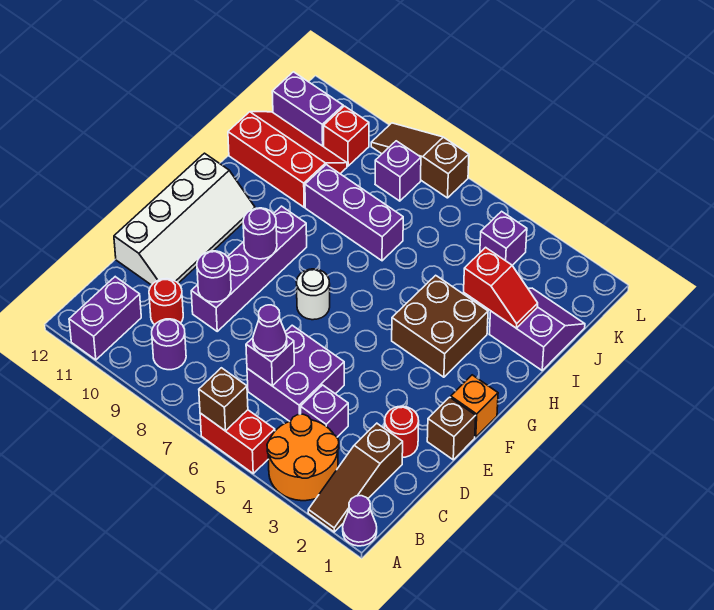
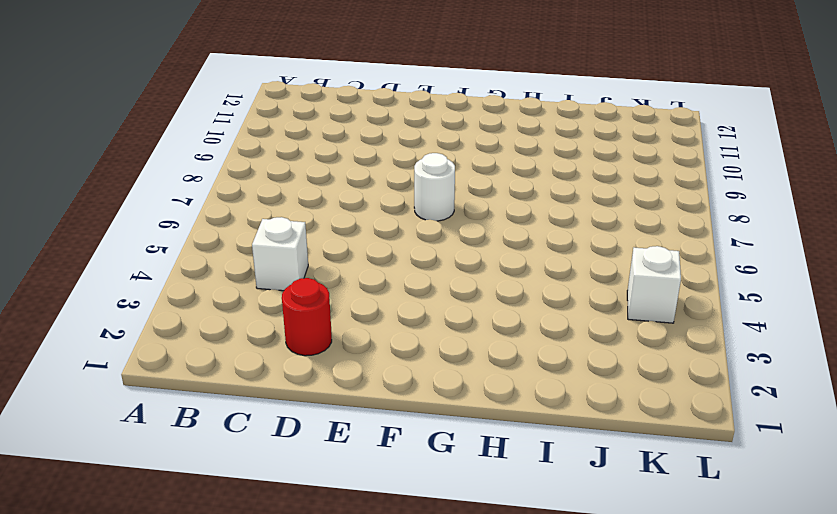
white 1x1 brick [252,217,308,291] -> purple 1x1 brick [301,385,348,437]
white 1x1 brick [627,246,681,323] -> purple 1x1 brick [480,211,527,265]
none -> purple 1x1 cone [343,496,377,546]
none -> brown 1x3 slope [308,423,403,532]
none -> orange 2x2 round brick [267,414,339,501]
none -> red 1x2 brick [200,410,275,473]

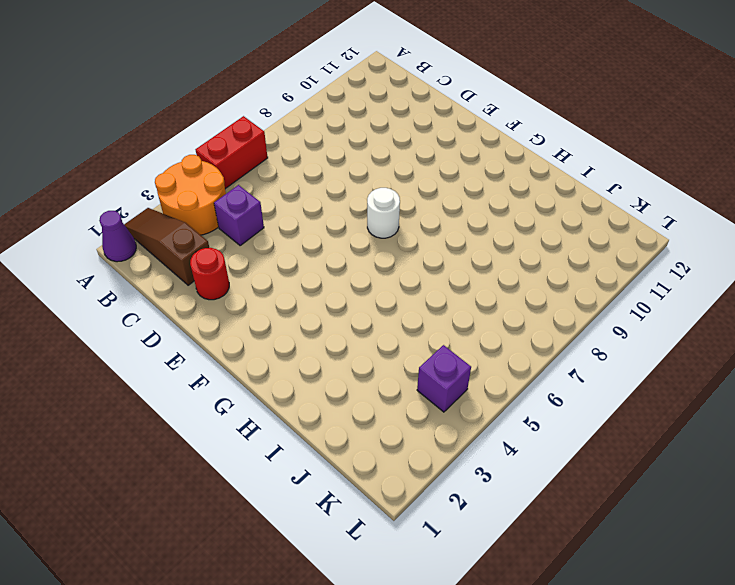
none -> purple 1x2 brick [69,277,141,360]
none -> purple 1x1 round brick [152,319,186,370]
none -> purple 2x2 brick [247,325,344,421]
none -> red 1x1 round brick [149,279,183,325]

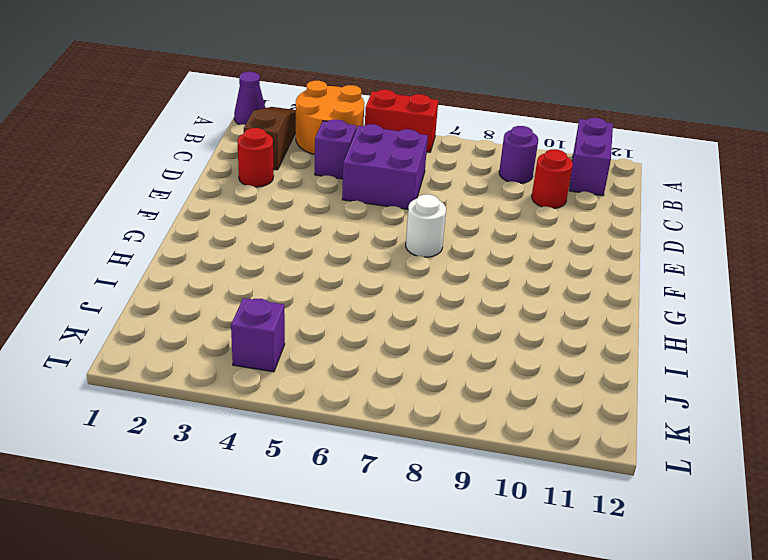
none -> purple 1x4 brick [191,206,307,331]
none -> white 2x4 slope [114,153,255,285]
none -> brown 1x1 brick [427,397,476,460]
none -> orange 1x1 brick [451,375,498,437]

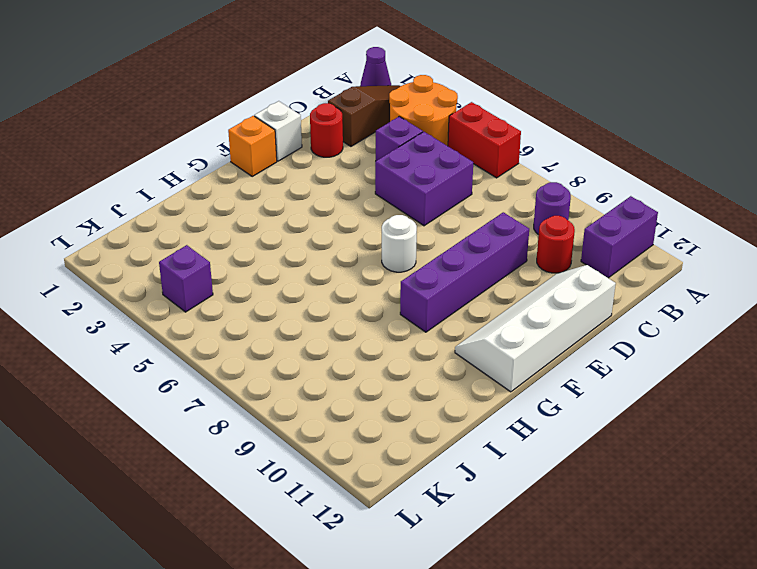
white 1x1 brick [254,101,302,161] -> brown 1x1 brick [427,397,476,460]
none -> brown 2x2 brick [392,275,488,377]
none -> purple 2x2 slope [489,288,585,370]
none -> purple 1x3 brick [305,165,403,261]
none -> red 2x3 slope [228,112,347,207]

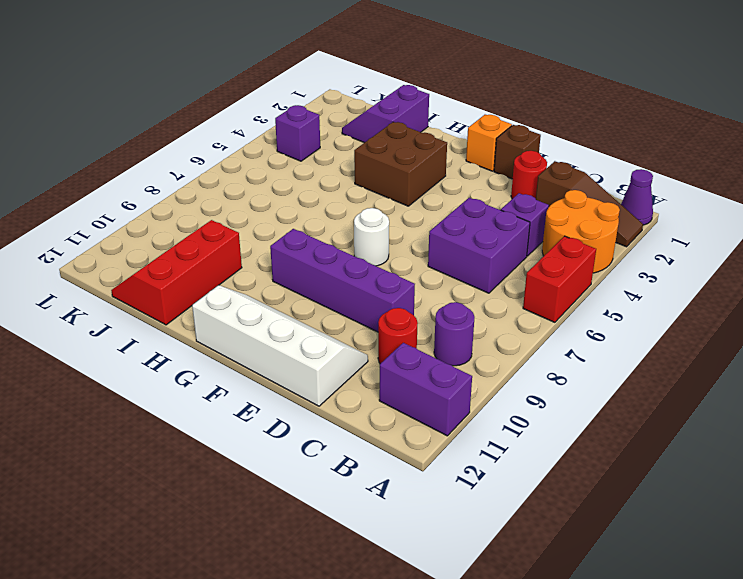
none -> purple 1x3 brick [305,165,403,261]
none -> purple 1x1 brick [375,141,421,201]
none -> red 1x1 brick [324,106,369,166]
none -> purple 1x2 brick [272,72,343,147]

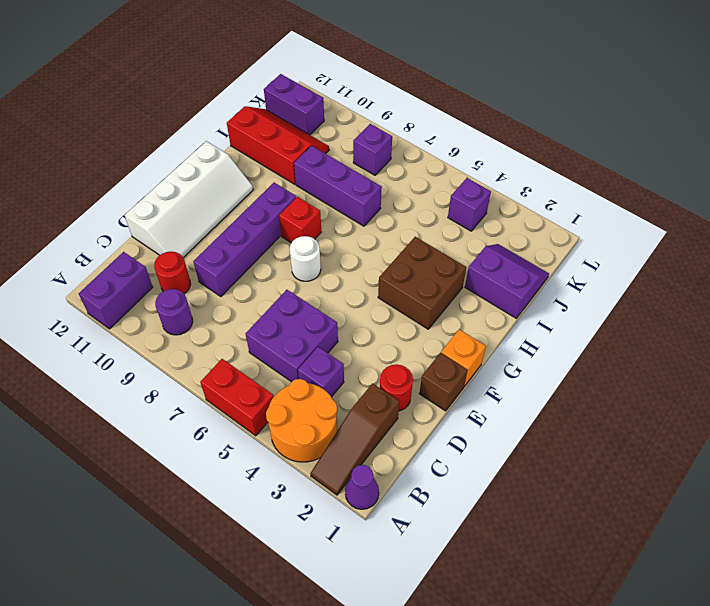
red 1x1 brick [279,197,321,243] -> red 1x1 brick moved to [324,106,369,166]
none -> brown 1x3 slope [371,123,469,198]
none -> brown 1x1 brick [199,368,248,431]
none -> purple 1x1 brick [246,336,294,386]
none -> purple 1x1 round brick [197,251,231,302]

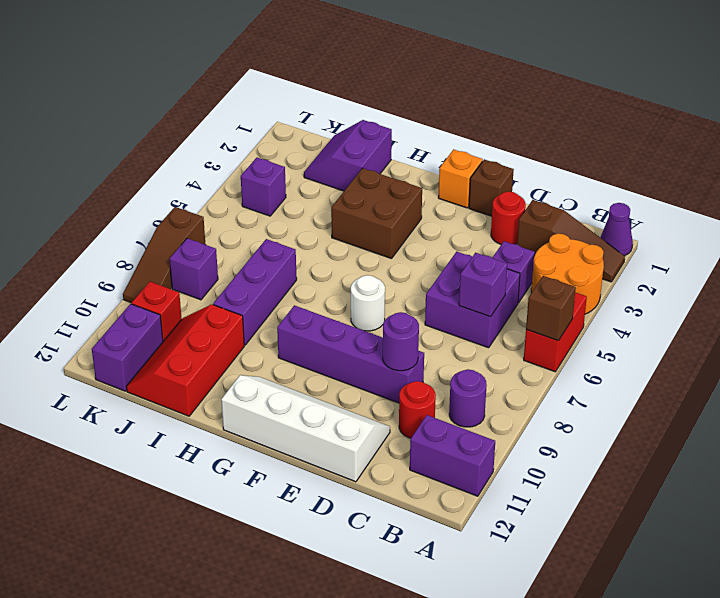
none -> purple 1x1 round brick [243,208,277,259]
none -> red 1x2 slope [464,247,538,328]
none -> purple 1x1 cone [253,305,287,356]

